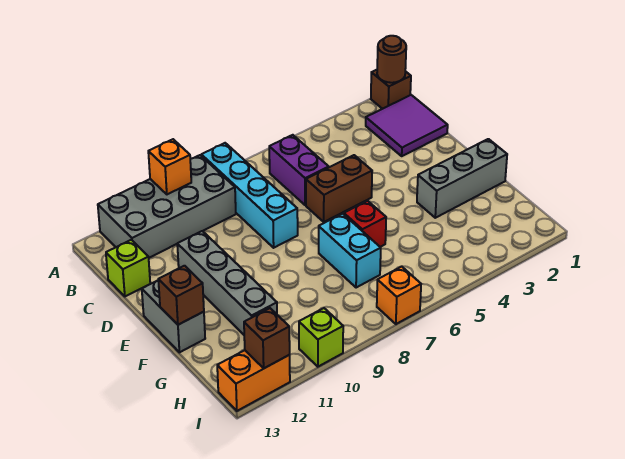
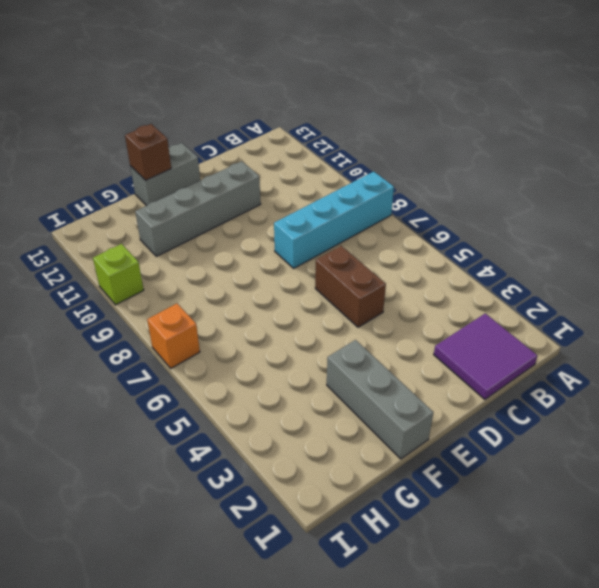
none -> brown 1x1 brick [371,70,411,109]
none -> grey 2x4 brick [98,155,236,258]
none -> purple 1x2 brick [269,135,329,205]

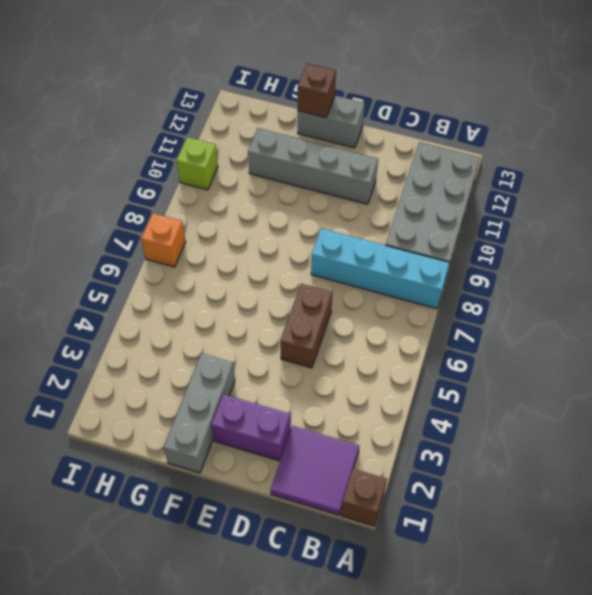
purple 1x2 brick [211,394,291,461] -> purple 1x2 brick moved to [269,135,329,205]
none -> lime 1x1 brick [106,240,150,296]
none -> red 1x1 brick [344,201,386,247]
none -> cyan 1x2 brick [319,214,381,288]

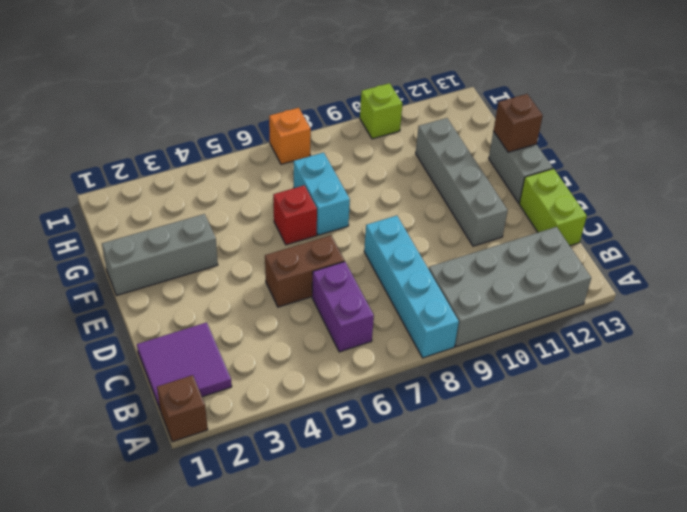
lime 1x2 brick [519,169,587,246] -> lime 1x1 brick [106,240,150,296]
none -> orange 1x2 brick [217,350,290,411]
none -> brown 1x1 round brick [377,36,406,83]
none -> orange 1x1 brick [148,139,191,194]

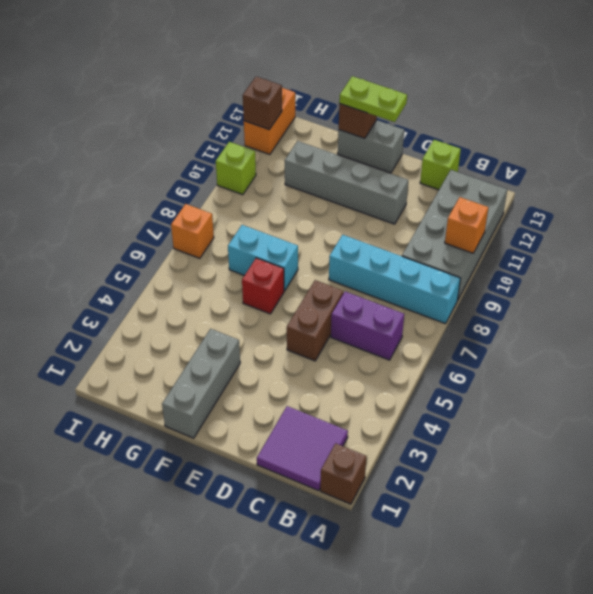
lime 1x2 plate [339,76,407,122] -> none
none -> brown 1x1 round brick [377,36,406,83]

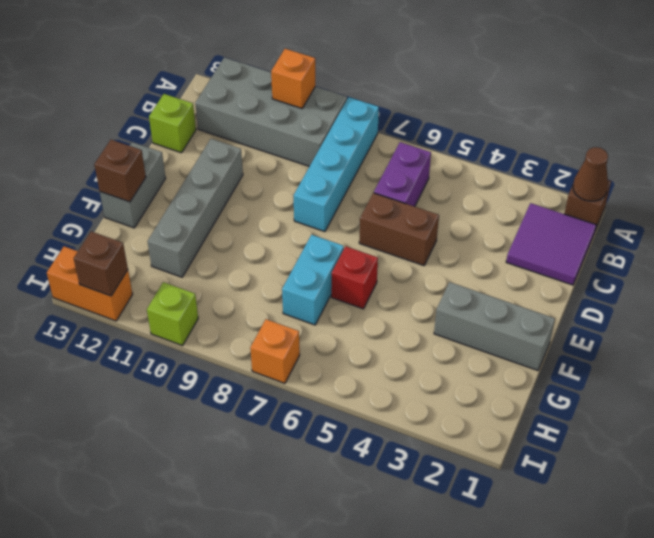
brown 1x1 cone [573,147,608,201] -> brown 1x1 round brick [377,36,406,83]

